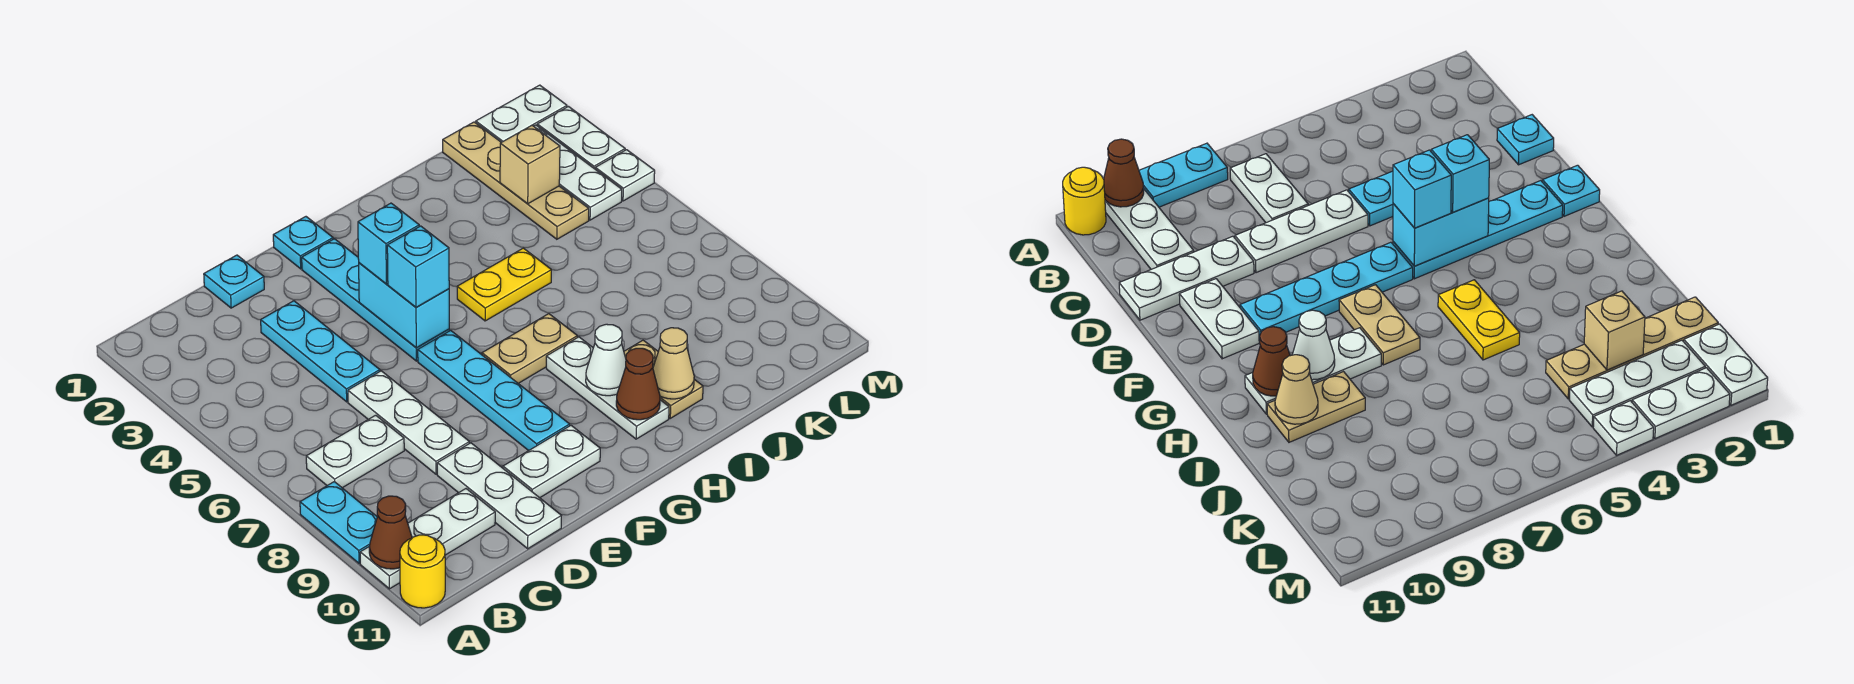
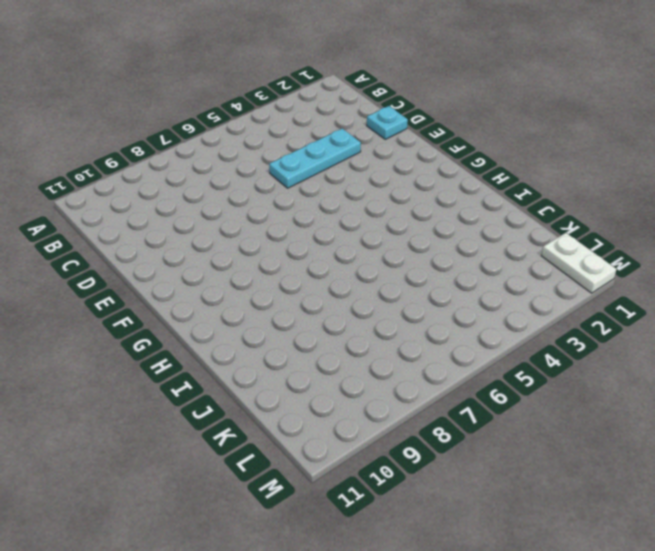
none -> cyan 1x2 plate [300,482,377,563]
none -> white 1x3 plate [360,489,495,589]
none -> yellow 1x1 round brick [400,535,445,608]

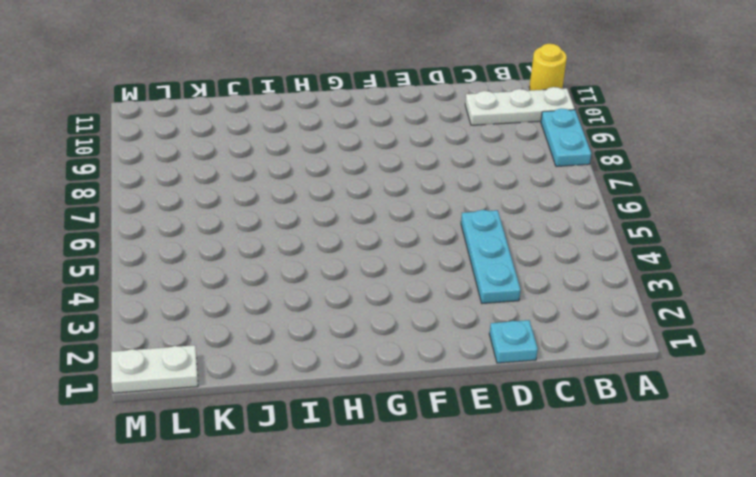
none -> white 1x2 plate [306,415,404,488]
none -> white 1x3 plate [348,371,469,474]
none -> white 1x3 plate [437,443,561,549]

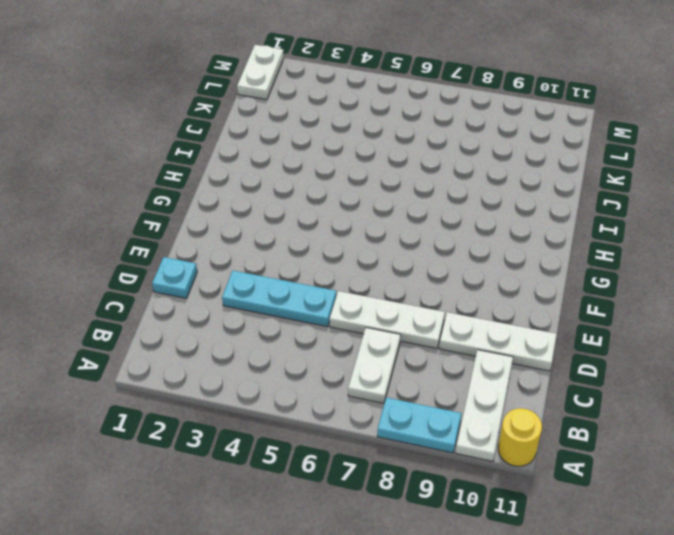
none -> white 1x2 plate [503,426,600,498]
none -> cyan 1x1 plate [273,217,333,269]
none -> cyan 1x4 plate [302,239,449,361]

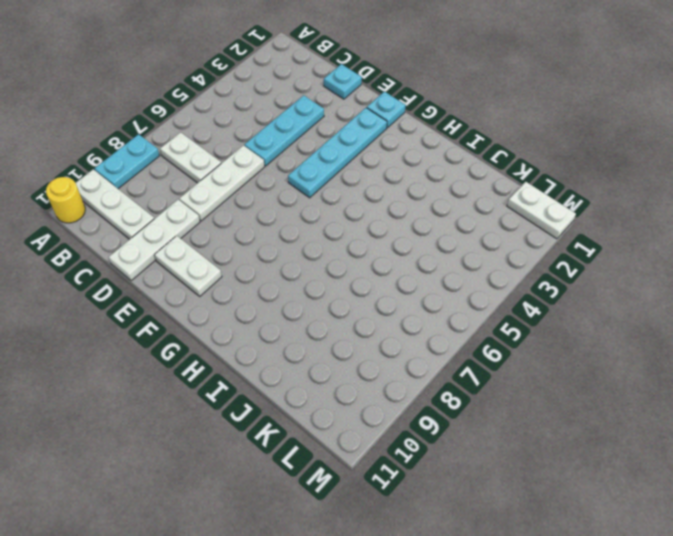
none -> cyan 1x4 plate [418,330,570,451]
none -> tan 1x2 plate [482,314,577,383]
none -> yellow 1x2 plate [457,248,551,321]

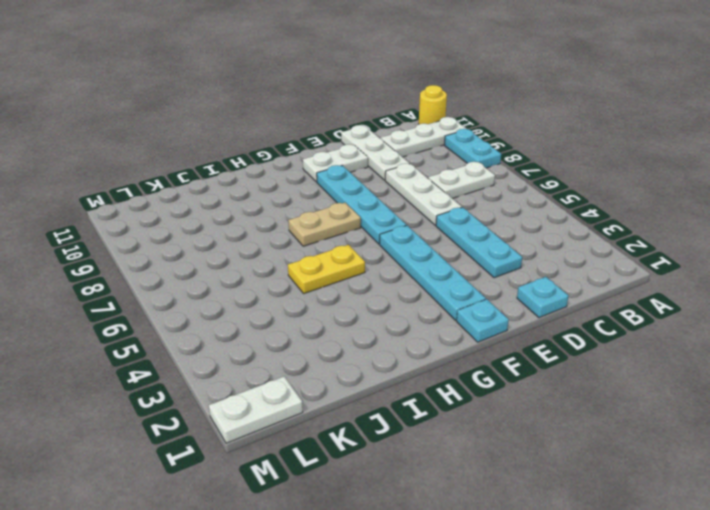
none -> white 1x3 plate [546,337,669,439]
none -> tan 1x2 plate [624,340,703,418]
none -> tan 1x4 plate [443,122,589,239]

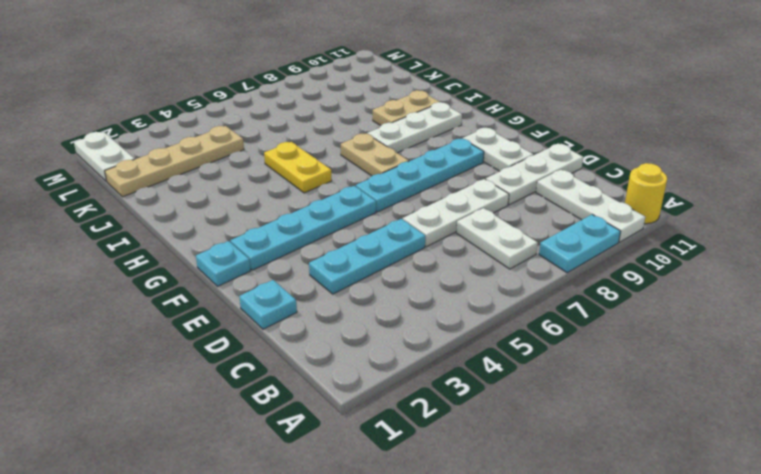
none -> white 1x3 plate [534,125,622,220]
none -> white 1x2 plate [537,107,625,169]
none -> white 1x1 plate [595,150,655,201]

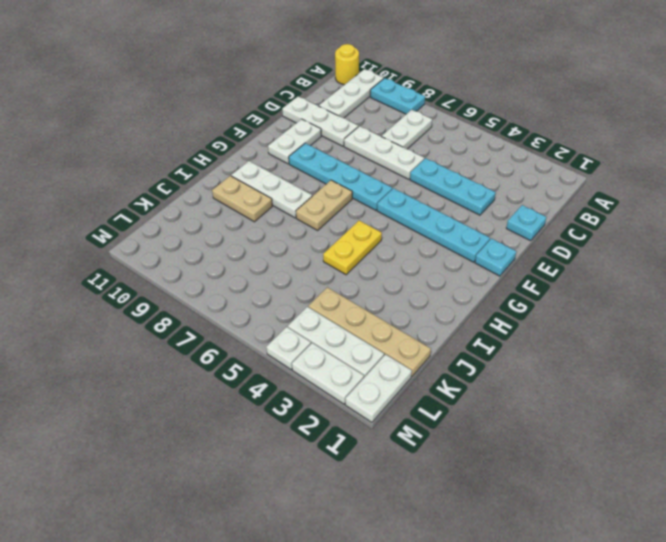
none -> brown 1x1 cone [369,496,412,569]
none -> cyan 1x2 brick [359,263,449,348]
none -> white 1x1 cone [586,324,626,396]

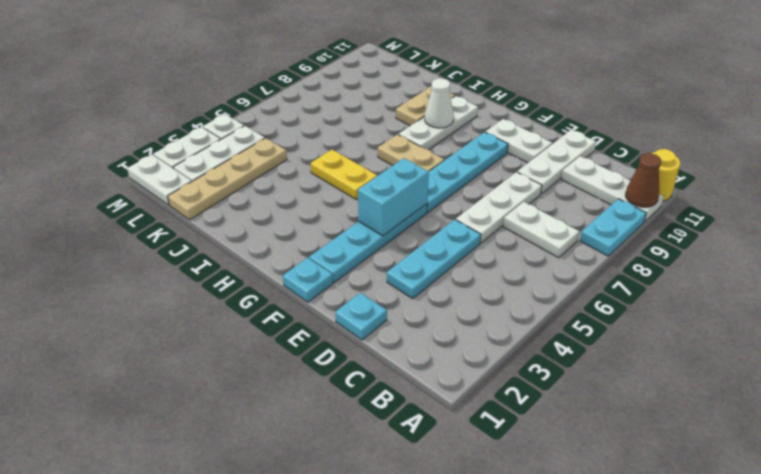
none -> brown 1x1 cone [616,348,660,420]
none -> tan 1x1 cone [653,328,694,399]
none -> tan 1x1 brick [500,125,560,204]

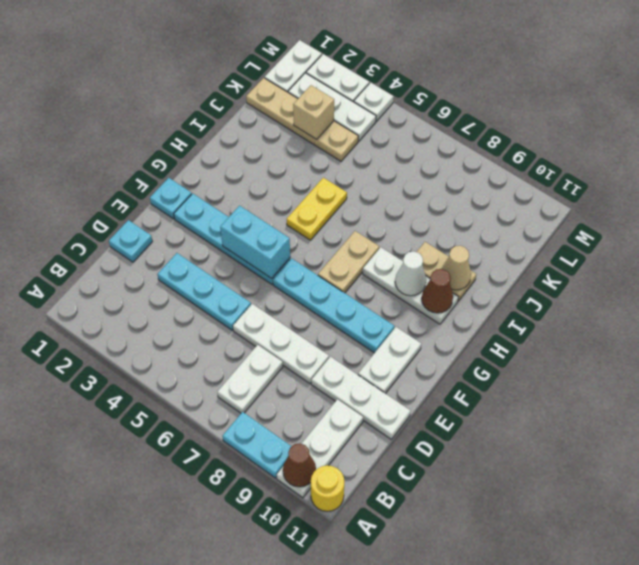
none -> cyan 1x1 brick [358,203,419,284]
none -> cyan 1x1 brick [387,226,449,307]

